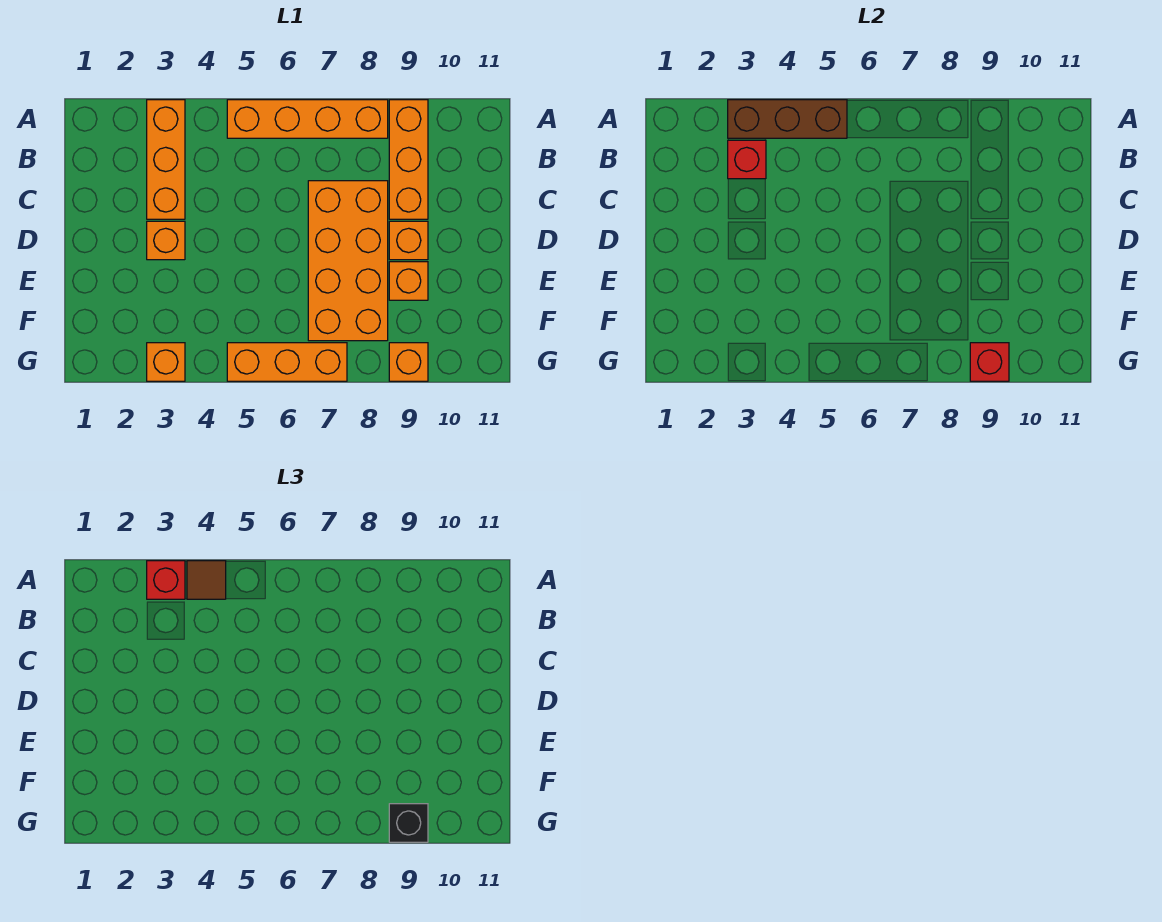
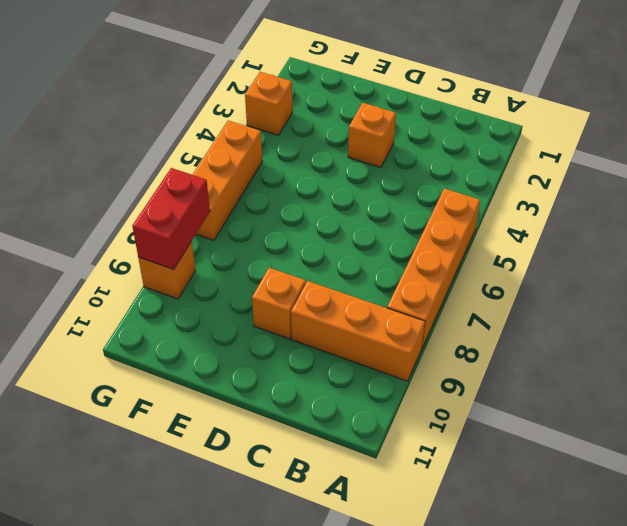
red 1x2 brick [132,168,210,269] -> red 1x1 brick [970,343,1009,381]
none -> orange 1x3 brick [147,100,185,219]
none -> orange 2x4 brick [308,181,388,341]
none -> orange 1x1 brick [389,262,428,300]

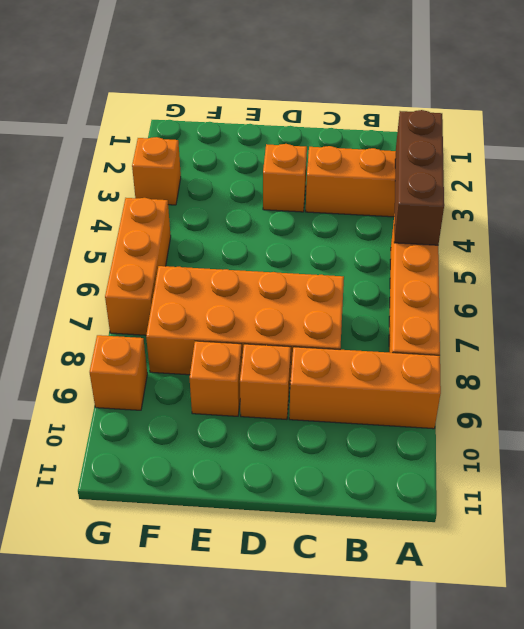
none -> red 1x1 brick [728,140,766,179]
none -> red 1x1 brick [970,343,1009,381]
none -> red 1x1 brick [147,561,185,599]

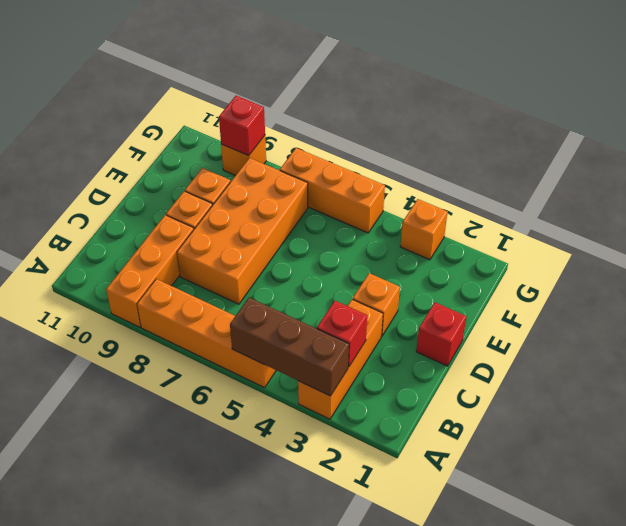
red 1x1 brick [416,302,466,366] -> red 1x1 brick moved to [147,561,185,599]
none -> brown 1x1 tile [187,561,226,599]
none -> black 1x1 brick [389,804,428,842]

